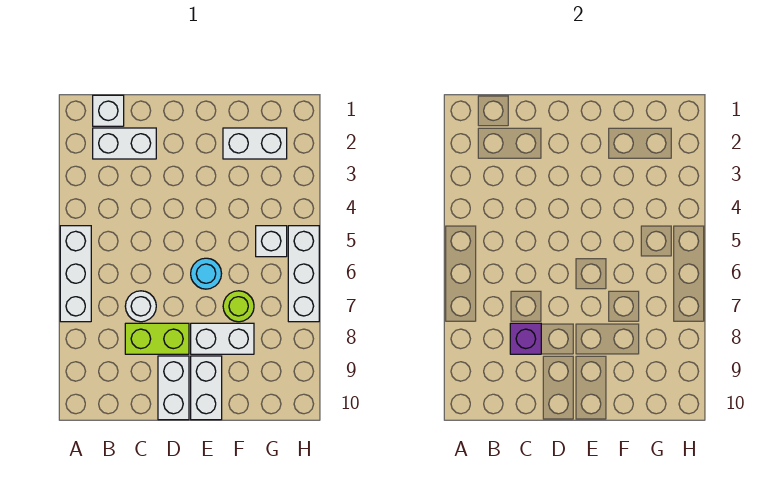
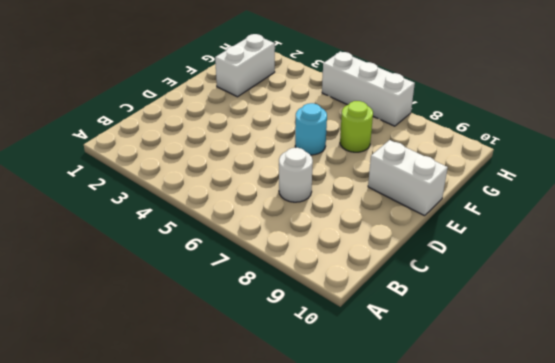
none -> white 1x3 brick [60,226,91,322]
none -> white 1x1 brick [93,95,124,126]
none -> white 1x2 brick [93,128,156,159]

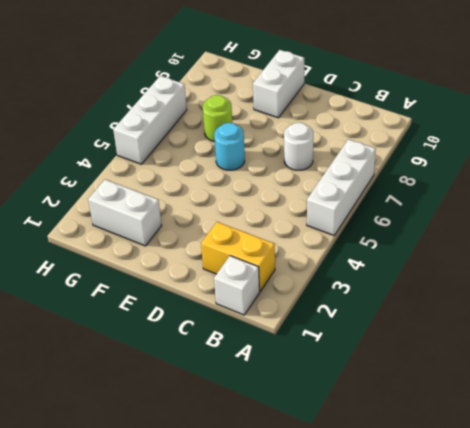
yellow 1x2 brick [201,222,275,291] -> white 1x2 brick [93,128,156,159]
none -> lime 1x2 brick [125,323,189,354]
none -> white 1x2 brick [158,356,189,420]
none -> white 1x2 brick [191,323,254,354]

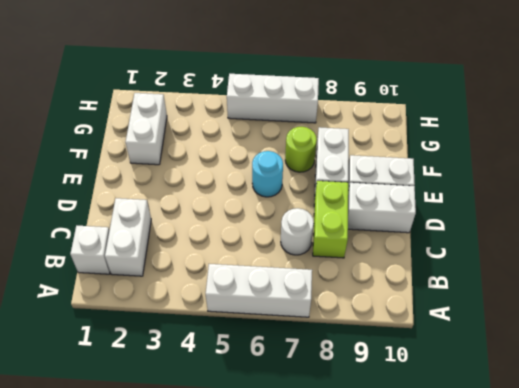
none -> white 1x1 brick [256,226,287,257]
none -> purple 1x1 brick [510,323,541,354]

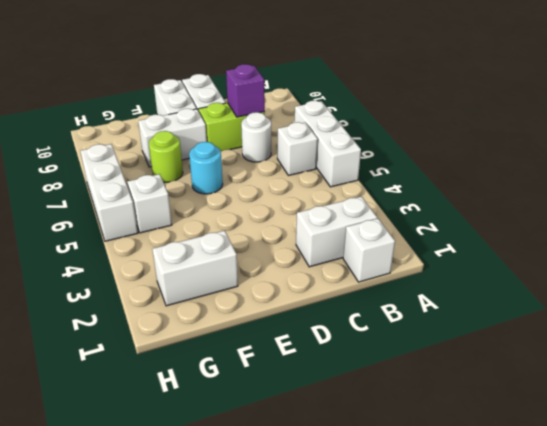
white 1x1 brick [277,122,318,176] -> none

